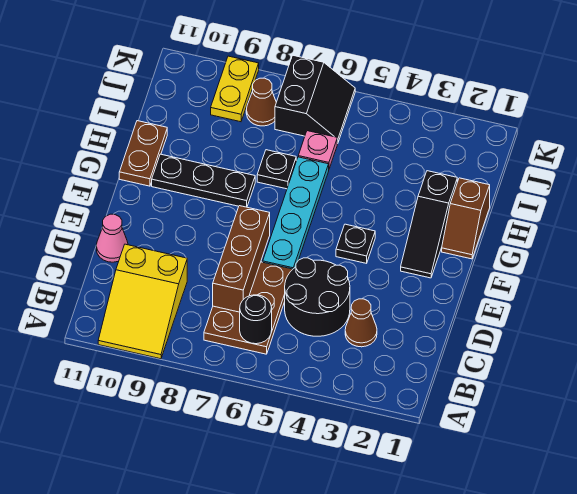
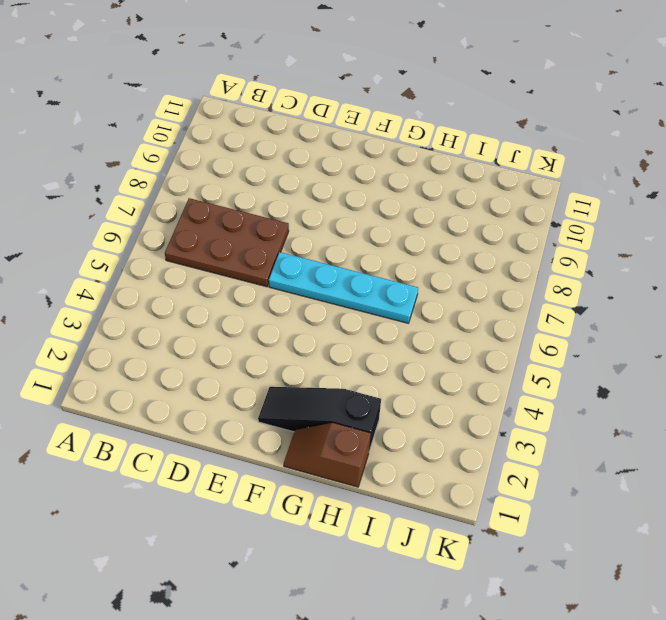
none -> yellow 2x3 slope [98,244,187,359]
none -> brown 1x1 cone [345,299,377,347]
none -> black 2x2 round brick [285,258,350,336]

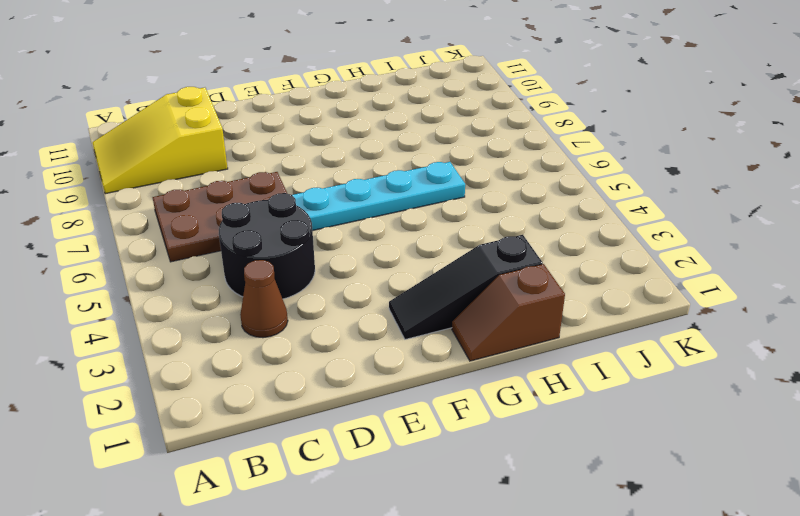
none -> pink 1x1 cone [96,214,128,262]
none -> black 1x1 plate [336,224,375,263]
none -> black 1x3 plate [152,154,255,207]

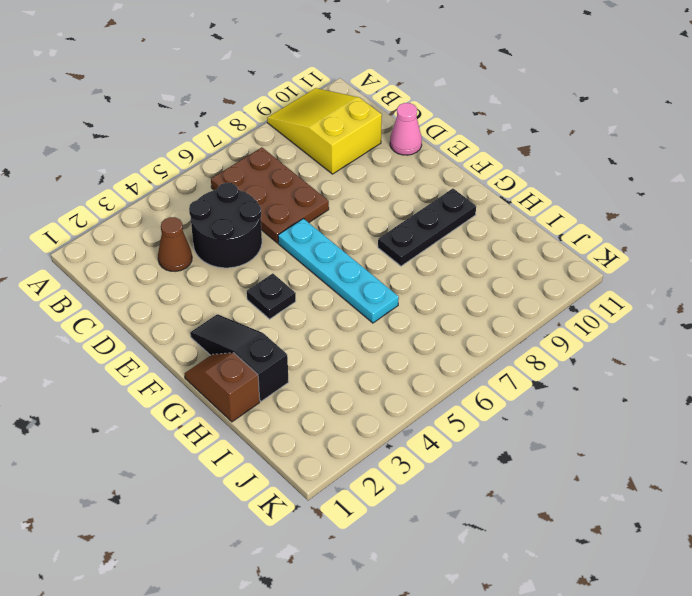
none -> brown 1x2 plate [119,121,167,186]
none -> black 1x1 plate [257,150,296,189]
none -> pink 1x1 plate [298,131,337,169]

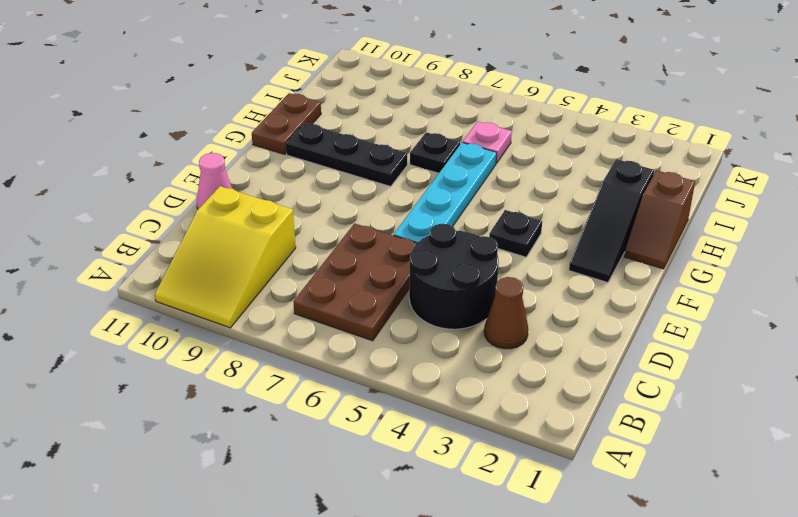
none -> black 2x2 slope [275,55,355,144]
none -> brown 1x1 cone [246,78,276,126]
none -> yellow 1x2 plate [211,56,259,122]

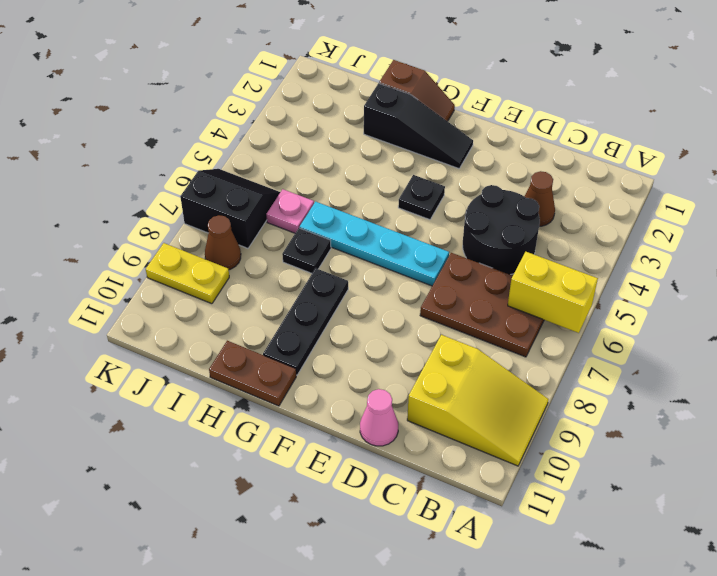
yellow 1x2 brick [508,252,598,333] -> black 1x1 round brick [240,295,272,344]
none -> brown 1x3 brick [213,206,270,312]

